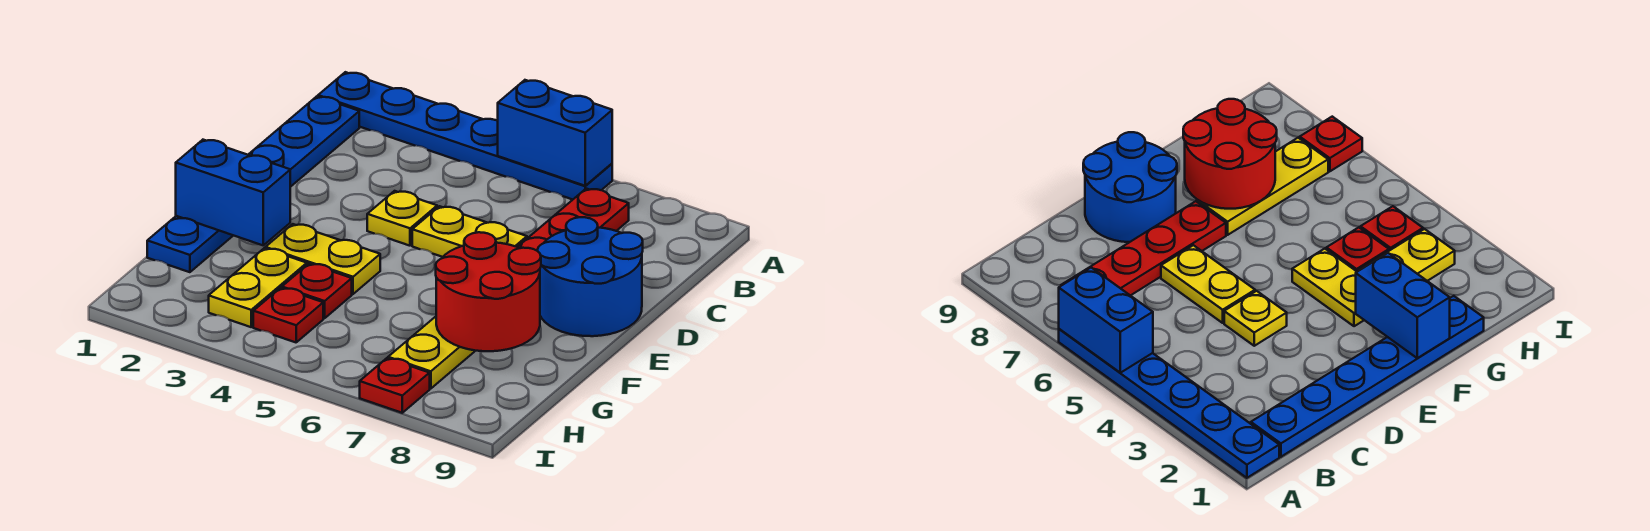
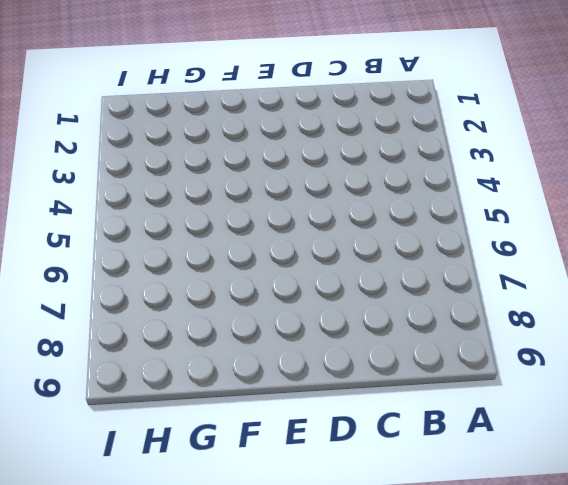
none -> blue 1x6 plate [318,72,612,200]
none -> blue 1x6 plate [147,96,359,272]
none -> red 1x4 plate [518,189,629,251]

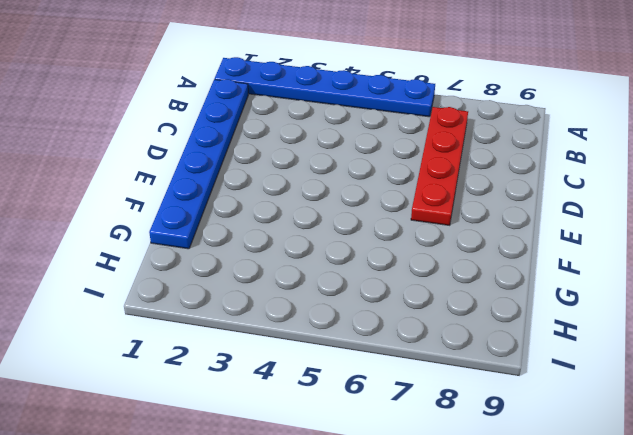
none -> yellow 1x1 plate [367,191,437,246]
none -> yellow 1x2 plate [412,206,527,257]
none -> blue 2x2 round brick [537,217,643,336]

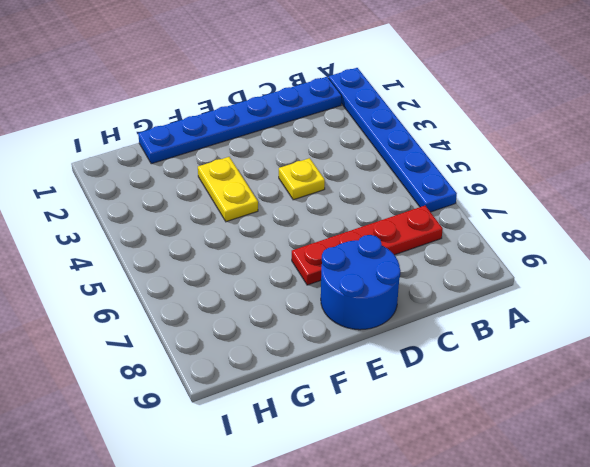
none -> yellow 1x2 plate [412,206,527,257]
none -> yellow 1x3 plate [388,317,475,389]
none -> yellow 1x2 plate [209,248,307,327]

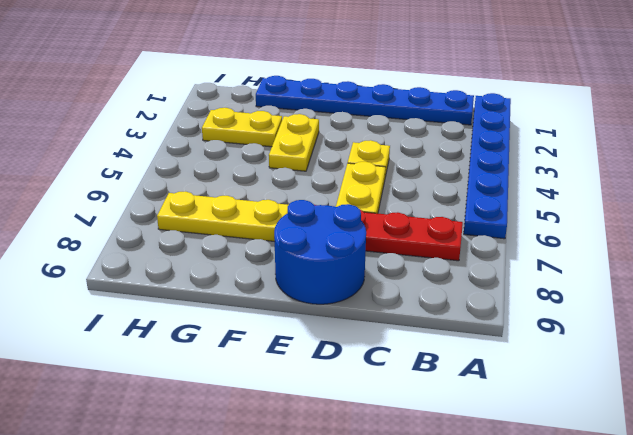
none -> red 1x1 plate [282,264,352,318]
none -> red 1x1 plate [253,288,323,342]
none -> red 1x1 plate [360,358,430,413]

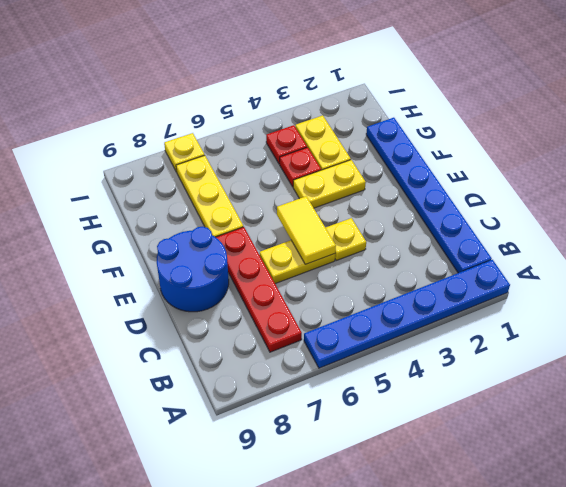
yellow 1x2 tile [277,196,336,264] -> none
yellow 1x1 plate [164,133,205,172] -> red 1x1 plate [360,358,430,413]
none -> blue 1x2 brick [498,80,612,186]
none -> blue 1x2 brick [176,140,290,245]
none -> red 2x2 round brick [436,232,541,351]

